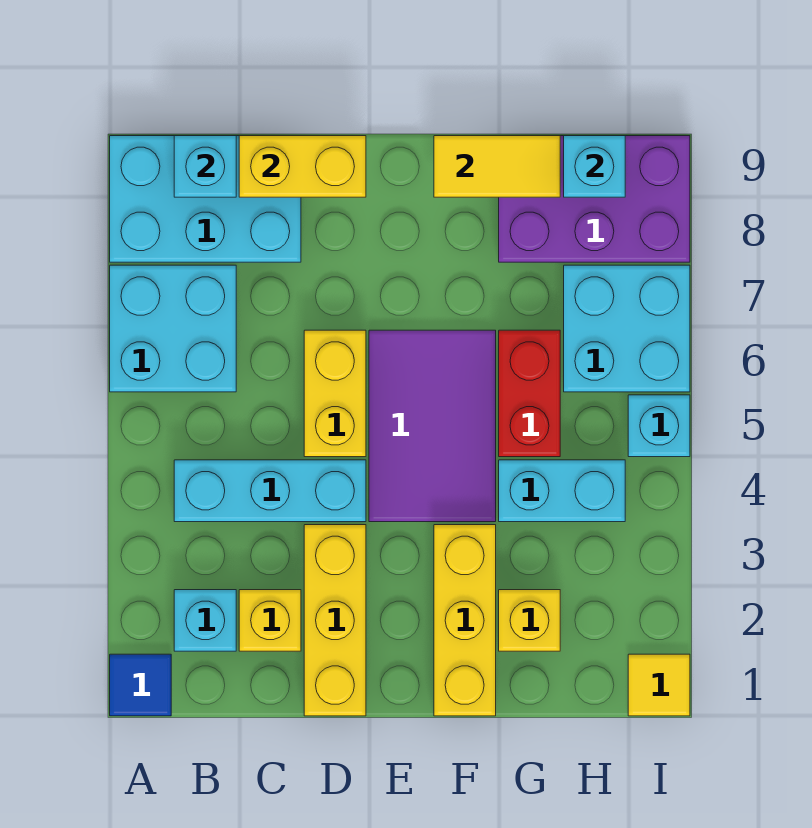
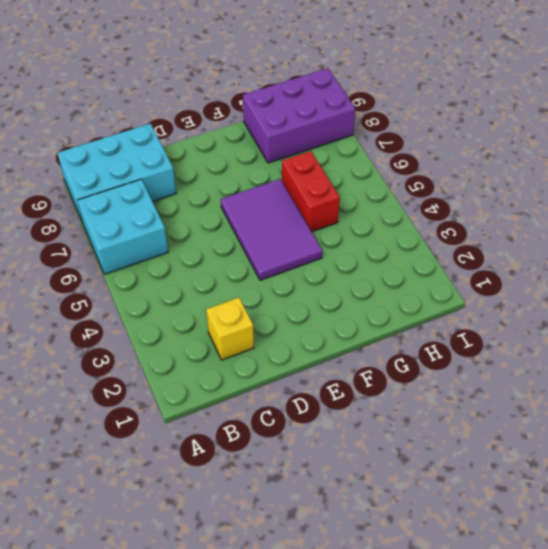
none -> blue 1x1 tile [110,654,171,716]
none -> cyan 1x1 brick [174,590,236,651]
none -> cyan 1x3 brick [174,460,366,522]

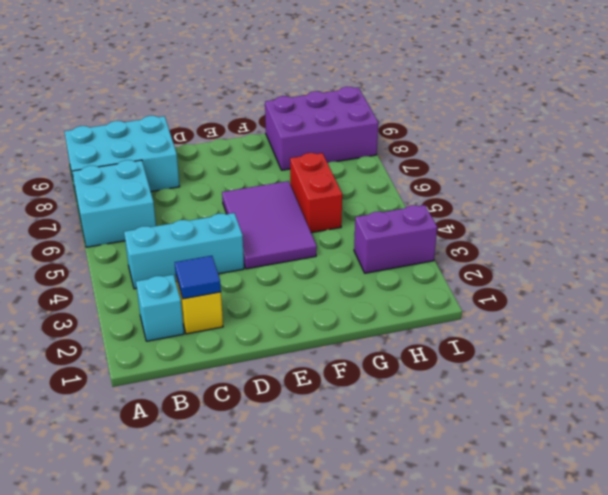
blue 1x1 tile [175,256,221,299] -> blue 1x1 tile moved to [110,654,171,716]
purple 1x2 brick [354,205,437,273] -> none
none -> yellow 1x3 brick [304,525,366,716]
none -> yellow 1x2 brick [304,330,366,457]
none -> yellow 1x3 brick [434,525,496,716]

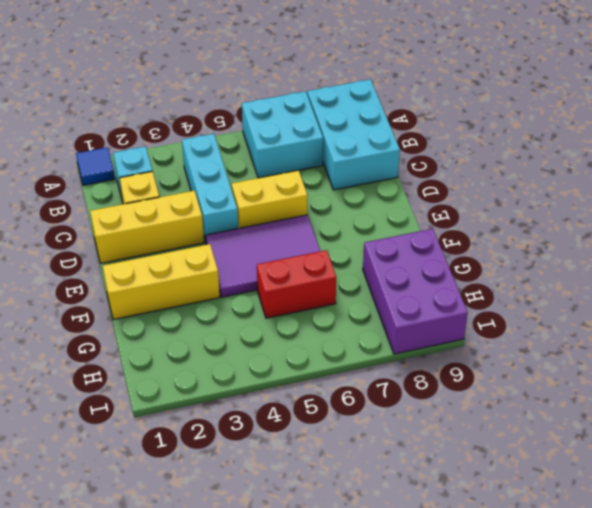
none -> yellow 1x1 brick [499,590,560,651]
none -> cyan 1x2 brick [499,460,625,522]
none -> cyan 2x2 brick [564,265,690,392]

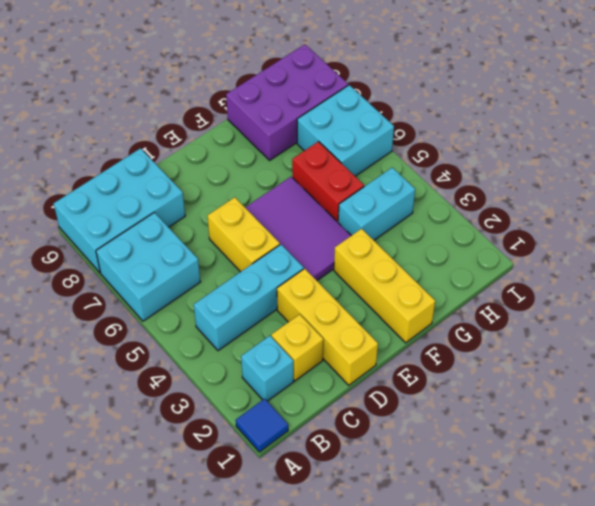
none -> yellow 1x1 brick [499,590,560,651]
none -> yellow 1x1 tile [628,654,690,716]
none -> cyan 1x1 brick [628,395,690,457]

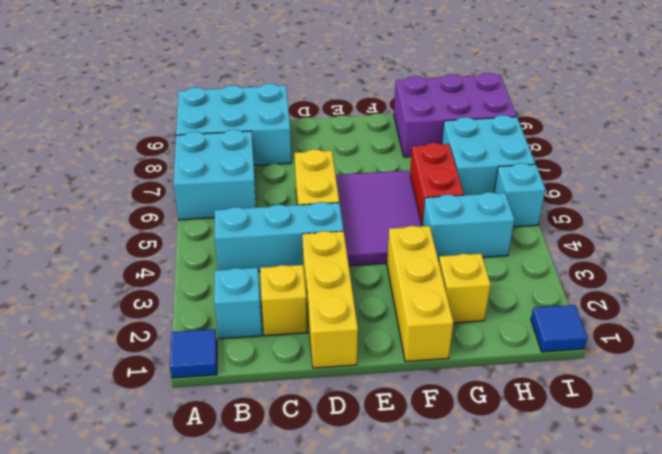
blue 1x1 tile [531,305,587,352] -> yellow 1x1 tile [628,654,690,716]
none -> cyan 1x1 brick [174,136,236,197]
none -> yellow 1x2 brick [239,136,366,197]
none -> yellow 1x2 tile [434,136,560,197]

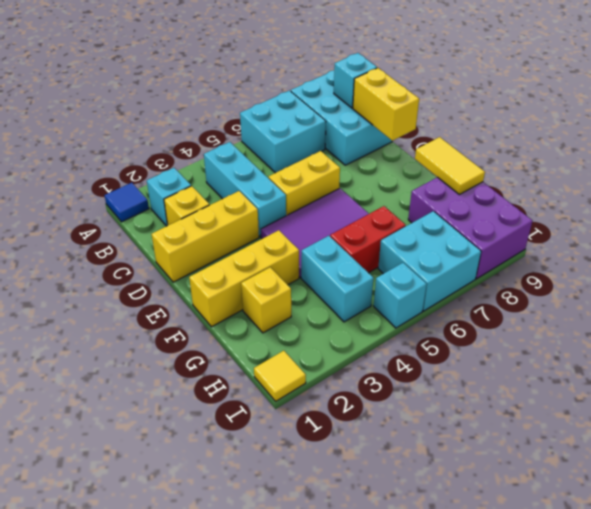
none -> cyan 1x1 brick [564,136,625,197]

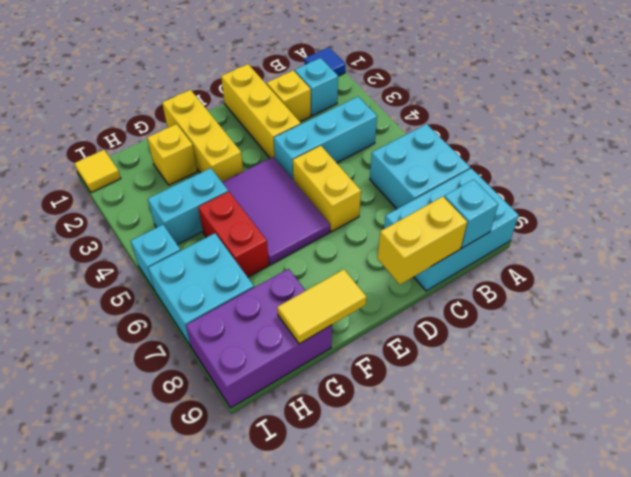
none -> cyan 1x1 brick [564,136,625,197]

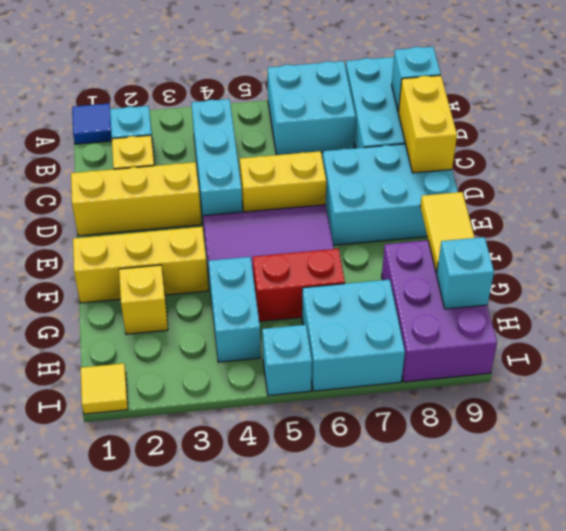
cyan 2x3 brick [323,144,458,245] -> none

